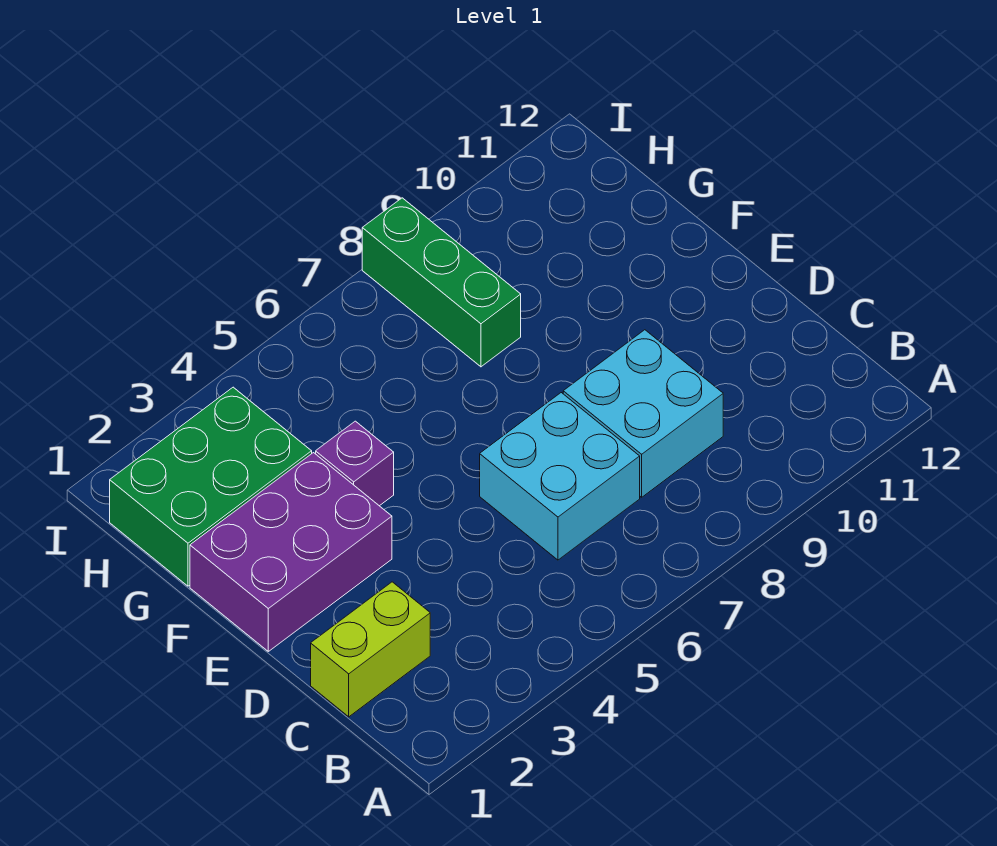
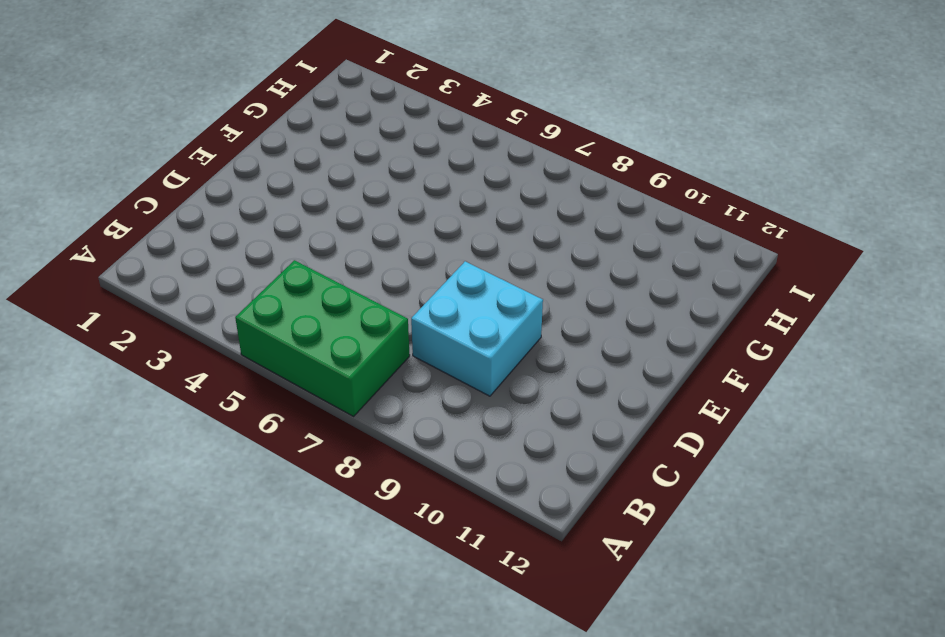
green 2x3 brick [235,260,410,416] -> green 2x3 brick moved to [110,387,312,586]
none -> lime 1x2 brick [311,582,430,717]
none -> cyan 2x2 brick [480,393,640,560]

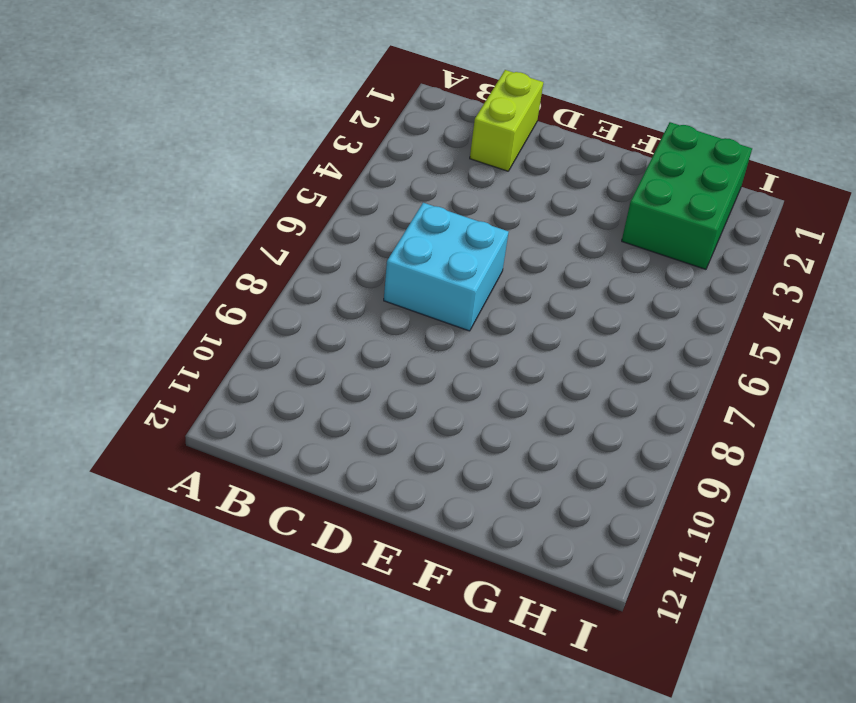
none -> cyan 2x2 brick [563,330,723,497]
none -> purple 2x3 brick [190,453,392,651]

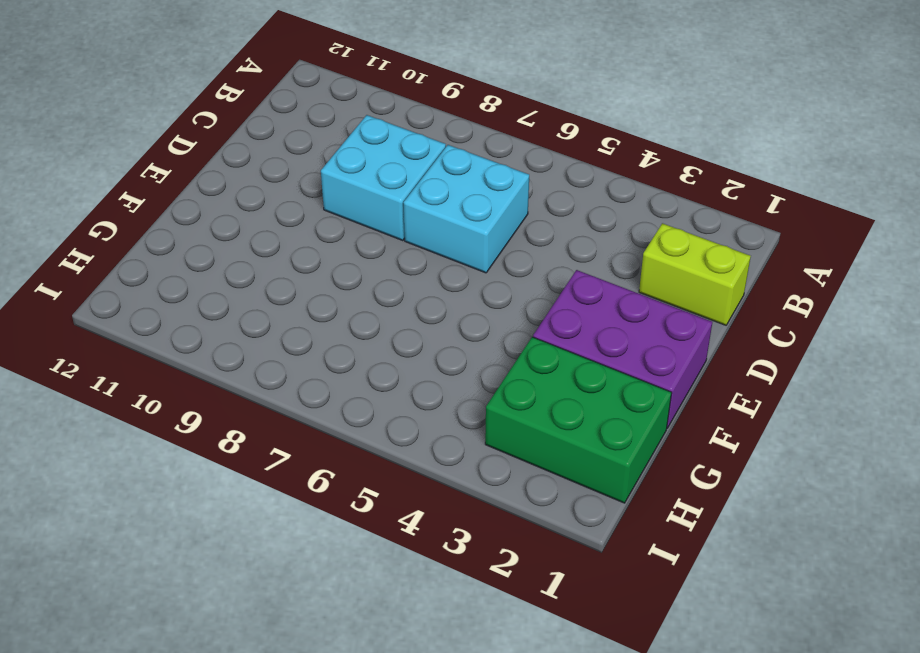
none -> purple 1x1 brick [316,421,394,506]
none -> green 1x3 brick [362,198,521,367]

